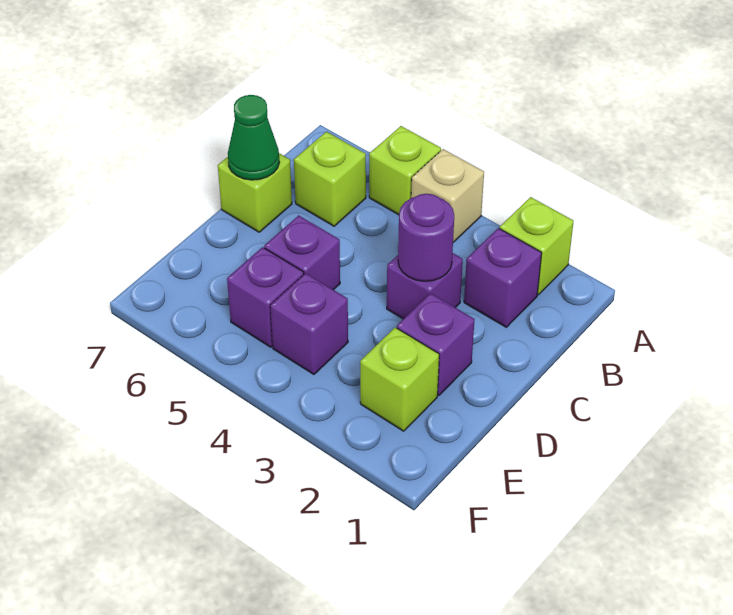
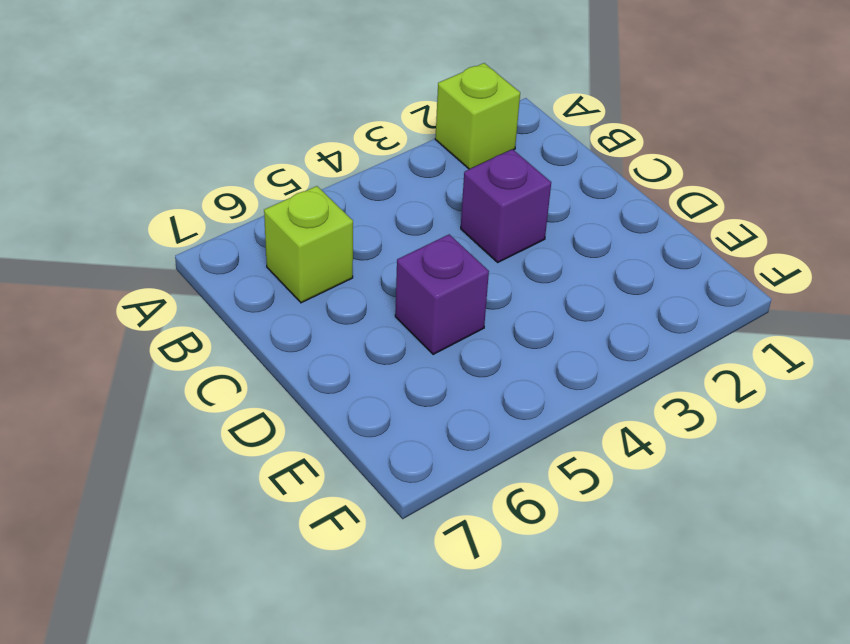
none -> tan 1x1 brick [411,149,484,242]
none -> lime 1x1 brick [369,126,441,215]
none -> purple 1x1 brick [464,228,542,327]

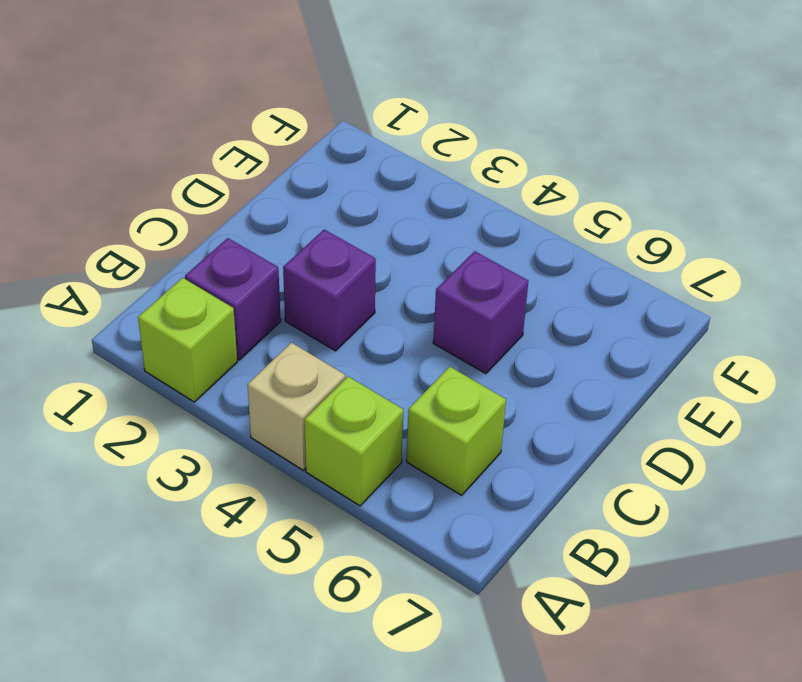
none -> lime 1x1 brick [218,153,292,232]
none -> purple 1x1 brick [397,293,475,395]
none -> lime 1x1 brick [360,327,439,431]

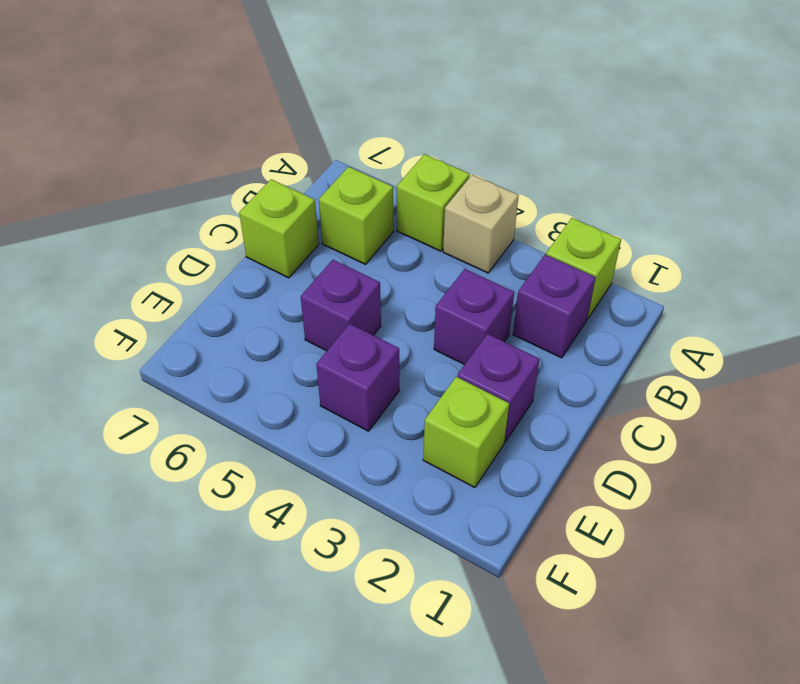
none -> purple 1x1 brick [227,247,304,347]
none -> purple 1x1 round brick [398,194,454,281]
none -> green 1x1 cone [228,95,279,180]

